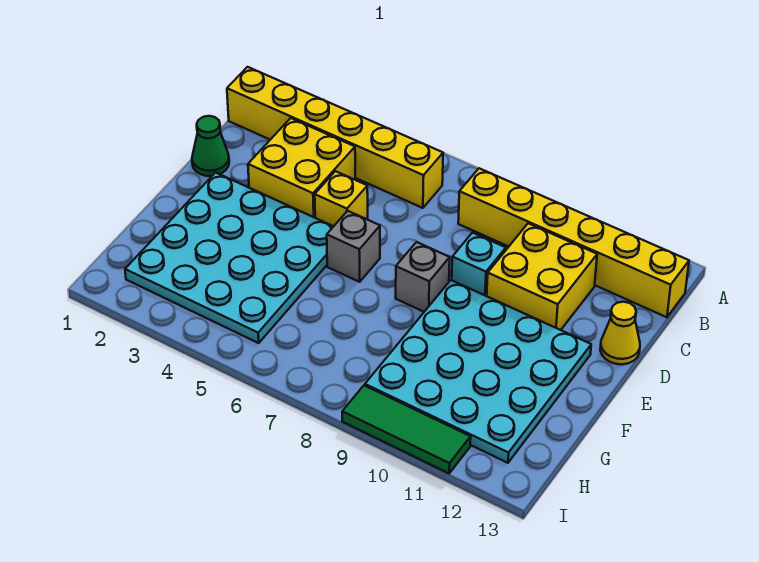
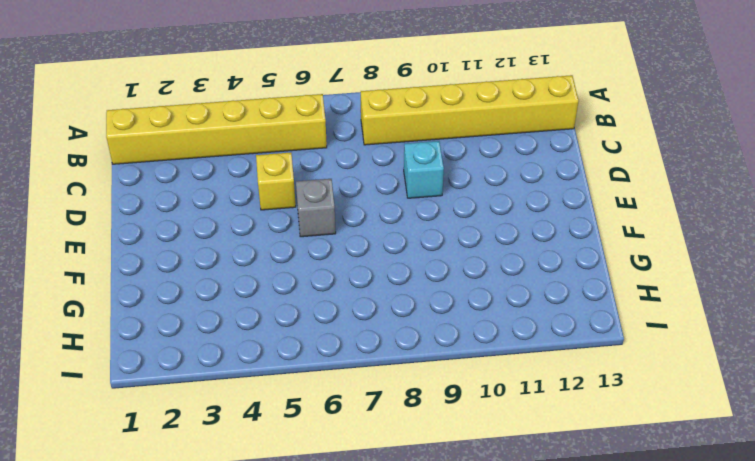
none -> yellow 2x2 brick [248,118,355,218]
none -> yellow 2x2 brick [487,223,597,330]
none -> green 1x1 cone [192,116,229,176]

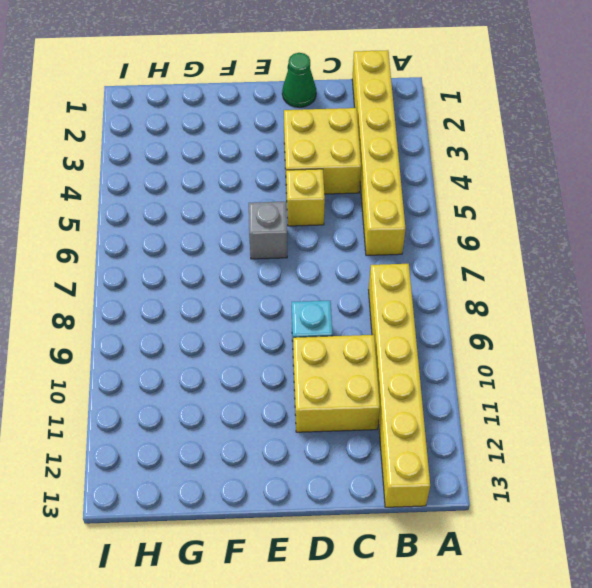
none -> yellow 1x1 cone [600,302,640,364]
none -> cyan 4x4 plate [125,173,334,343]
none -> grey 1x1 brick [396,242,450,312]

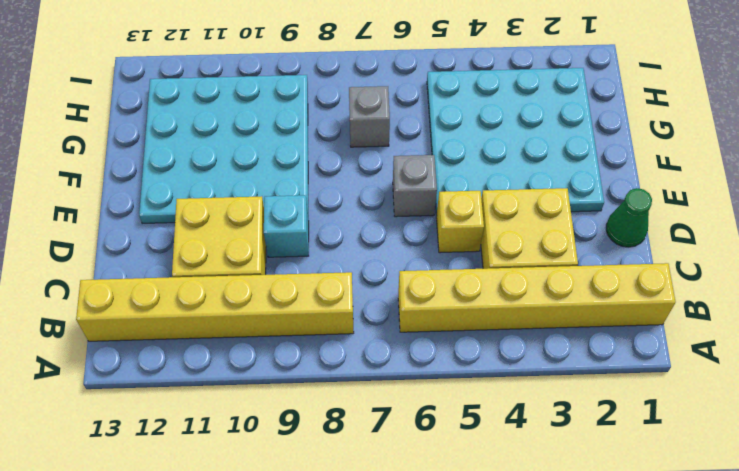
grey 1x1 brick [349,86,390,147] -> grey 1x1 brick moved to [396,242,450,312]
none -> yellow 1x1 cone [600,302,640,364]
none -> green 1x3 tile [342,385,471,473]

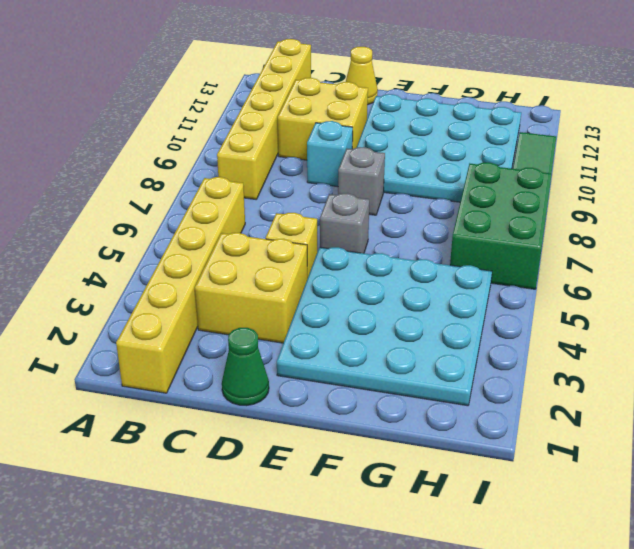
green 2x3 brick [450,162,552,289] -> none

